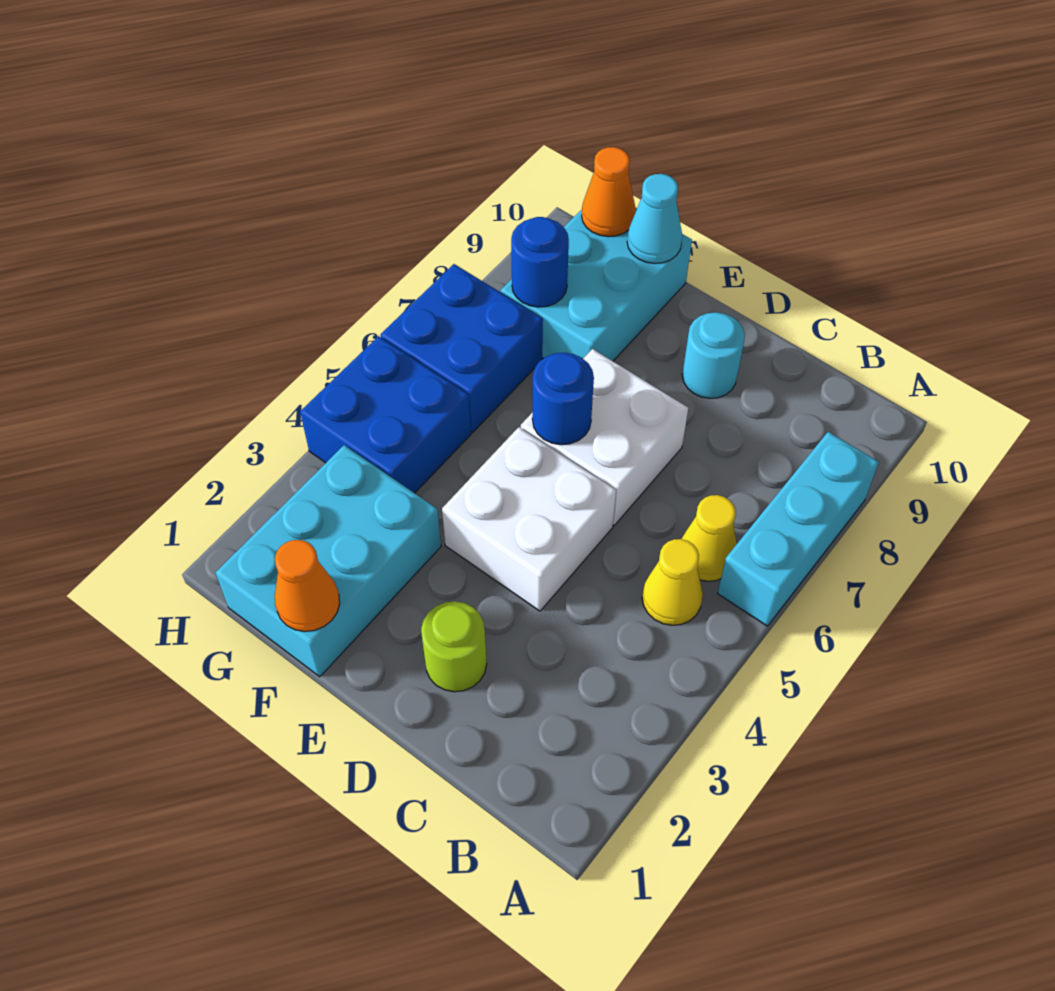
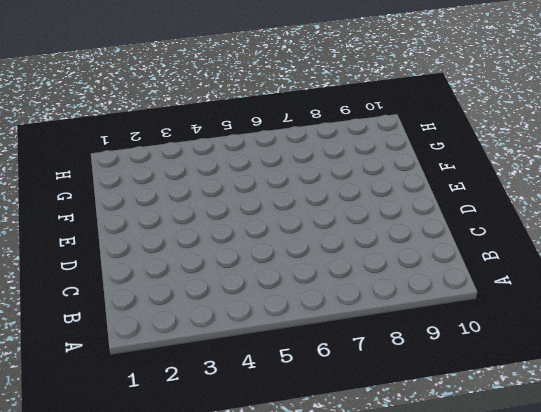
none -> cyan 1x3 brick [718,432,879,626]
none -> yellow 1x1 cone [642,539,703,625]
none -> yellow 1x1 cone [682,495,737,581]

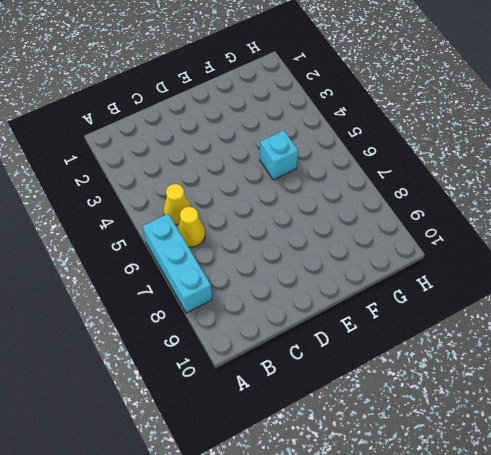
cyan 1x1 brick [260,131,298,180] -> none
none -> lime 1x1 round brick [421,601,487,692]
none -> white 2x2 brick [442,427,616,611]
none -> white 2x2 brick [521,349,688,525]

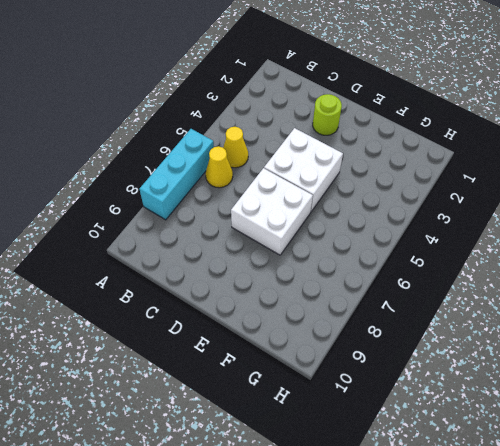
none -> cyan 1x1 round brick [682,312,745,398]
none -> cyan 2x3 brick [216,445,441,677]
none -> cyan 2x3 brick [501,208,692,361]

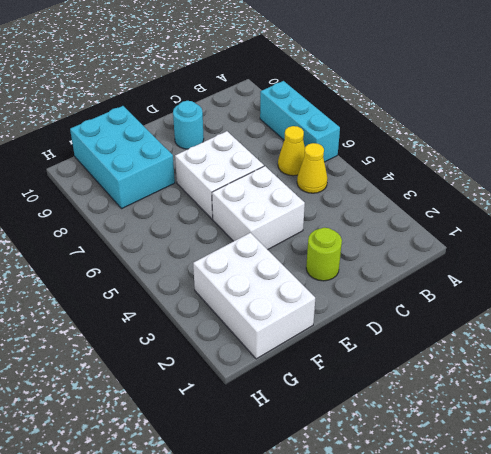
white 2x3 brick [193,233,315,359] -> cyan 2x3 brick [216,445,441,677]
none -> blue 2x2 brick [300,336,471,493]
none -> blue 2x2 brick [381,264,543,432]
none -> blue 1x1 round brick [532,353,594,445]

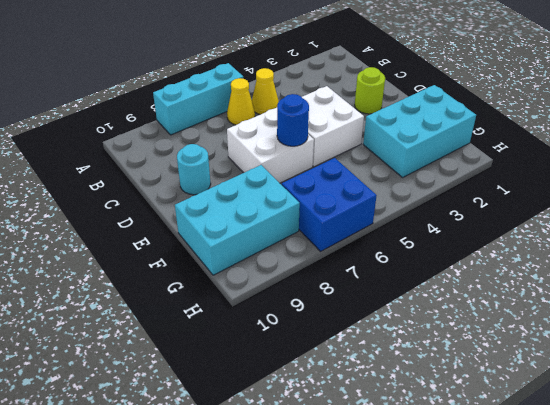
none -> blue 2x2 brick [300,336,471,493]
none -> orange 1x1 cone [275,540,340,632]
none -> cyan 1x1 cone [627,174,682,264]

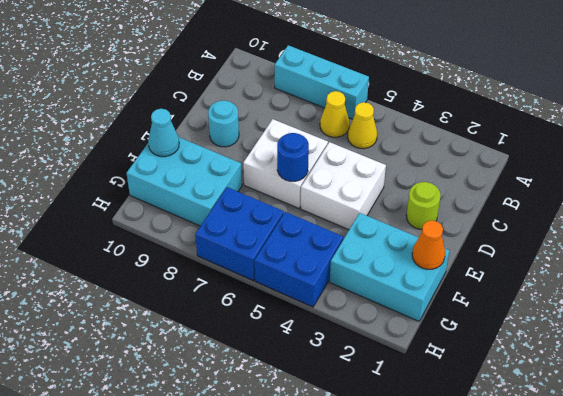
none -> blue 1x1 round brick [511,217,569,307]
none -> orange 1x1 cone [582,147,636,237]

